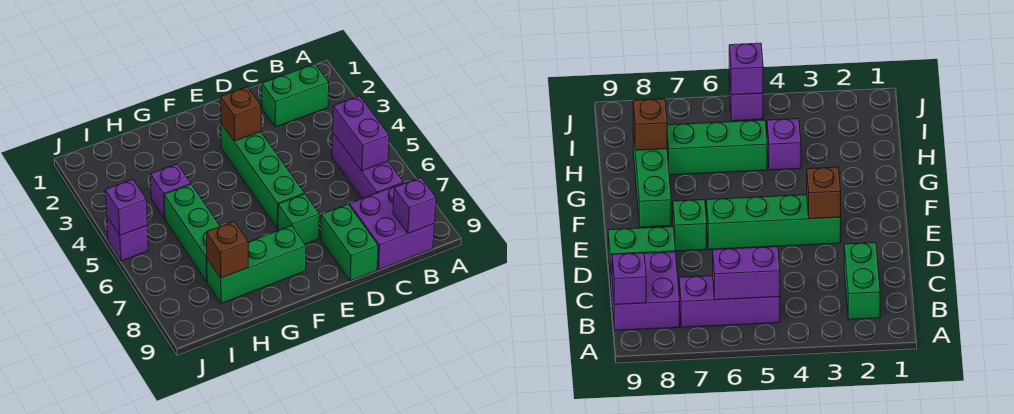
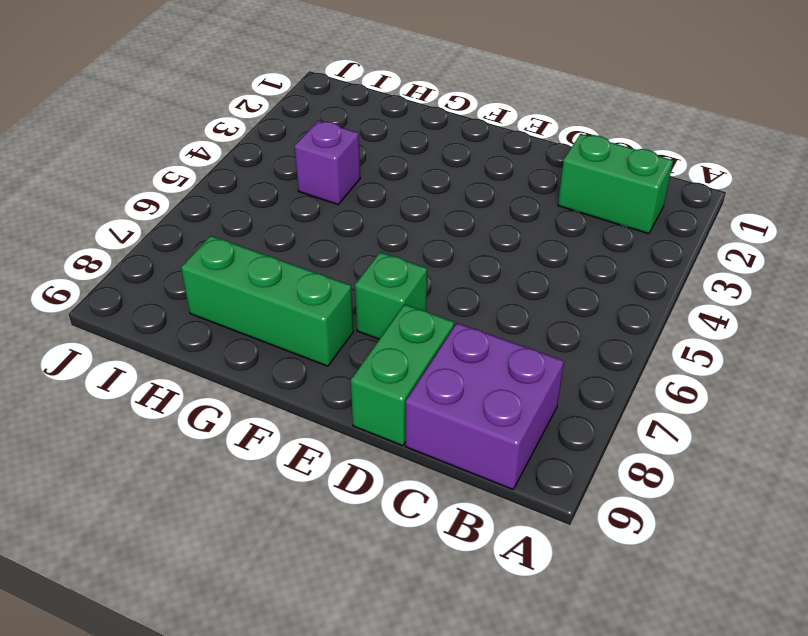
none -> purple 1x3 brick [332,133,403,199]
none -> green 1x4 brick [221,123,304,228]
none -> green 1x3 brick [164,184,220,282]

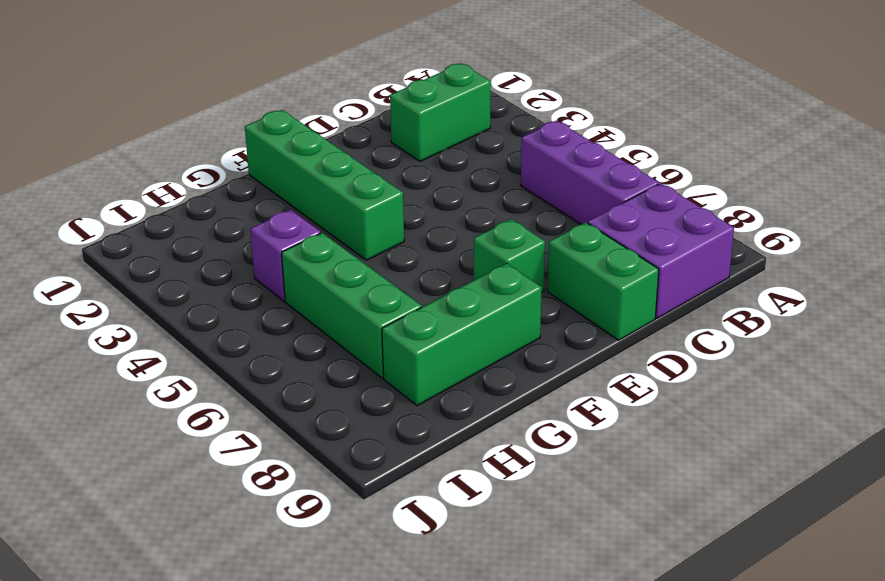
green 1x4 brick [245,110,404,260] -> green 1x4 brick moved to [221,123,304,228]
none -> purple 1x1 brick [107,217,148,261]
none -> purple 1x2 brick [333,96,389,171]
none -> purple 1x1 brick [393,178,436,233]

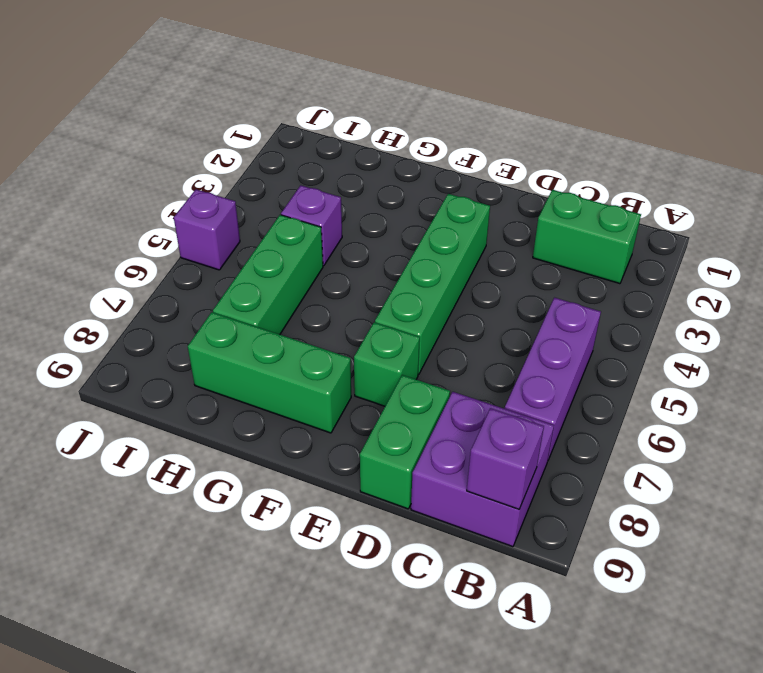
none -> purple 1x2 brick [333,96,389,171]
none -> brown 1x1 brick [221,87,261,141]
none -> brown 1x1 brick [206,221,248,278]

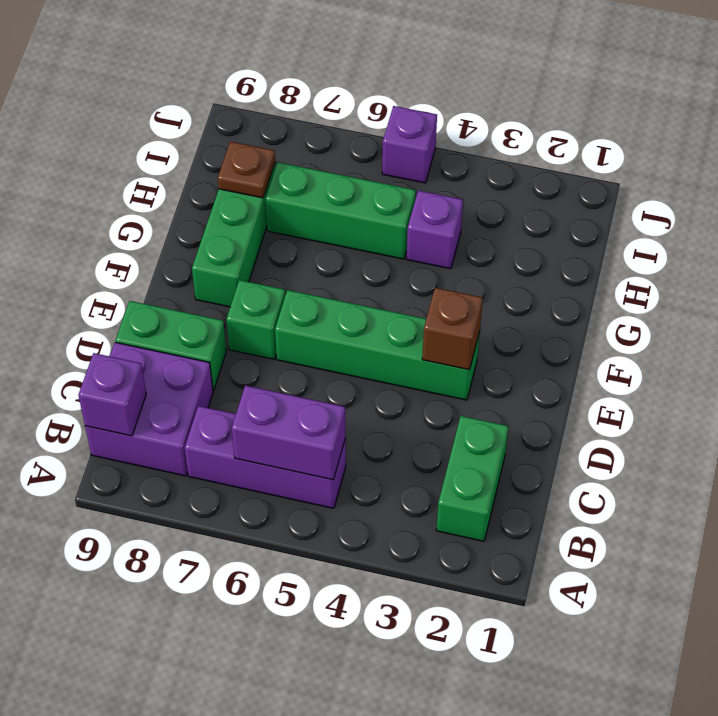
brown 1x1 plate [218,142,275,198] -> brown 1x1 brick [206,221,248,278]
none -> purple 1x1 brick [105,179,147,235]

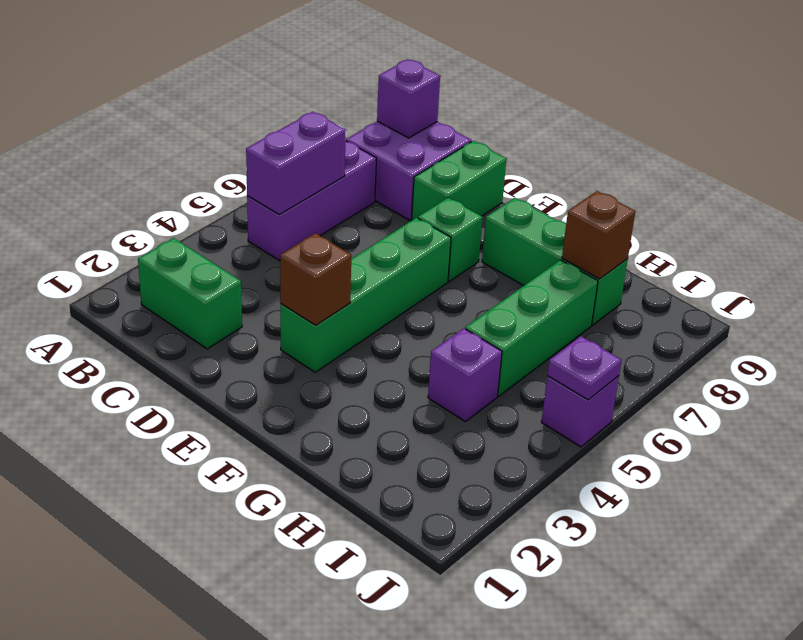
purple 1x1 plate [547,336,622,400] -> purple 1x1 brick [105,179,147,235]

